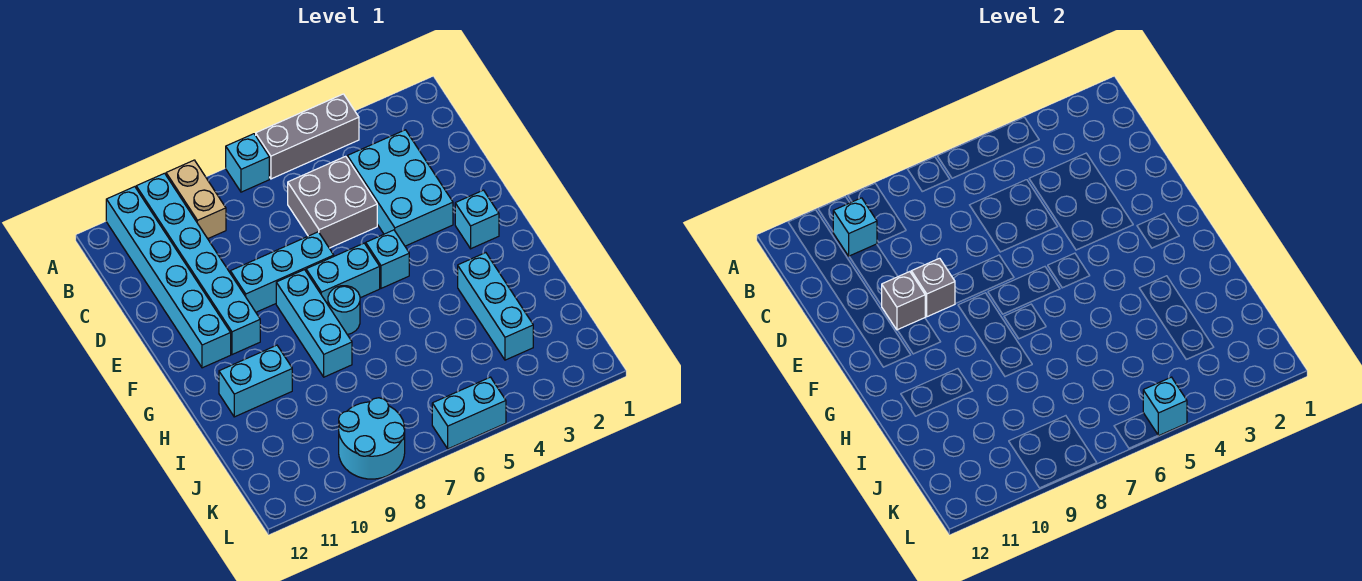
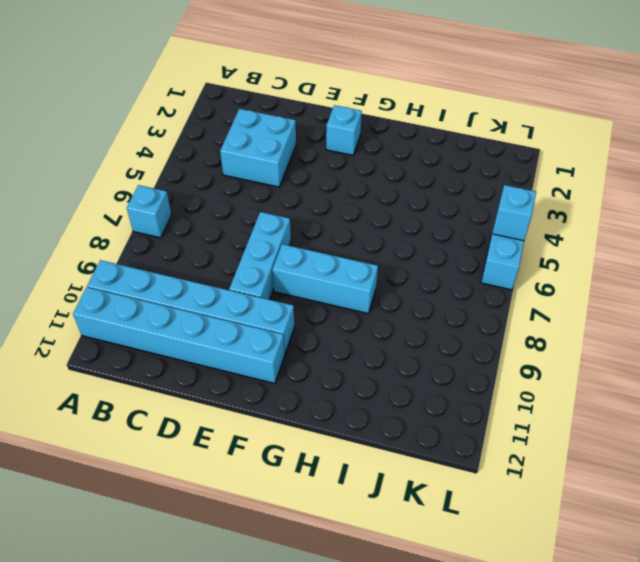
cyan 2x2 brick [220,109,296,187] -> cyan 2x3 brick [347,130,453,246]
none -> grey 1x3 brick [256,94,359,179]
none -> tan 1x2 brick [166,160,226,239]
none -> grey 2x2 brick [288,156,377,248]

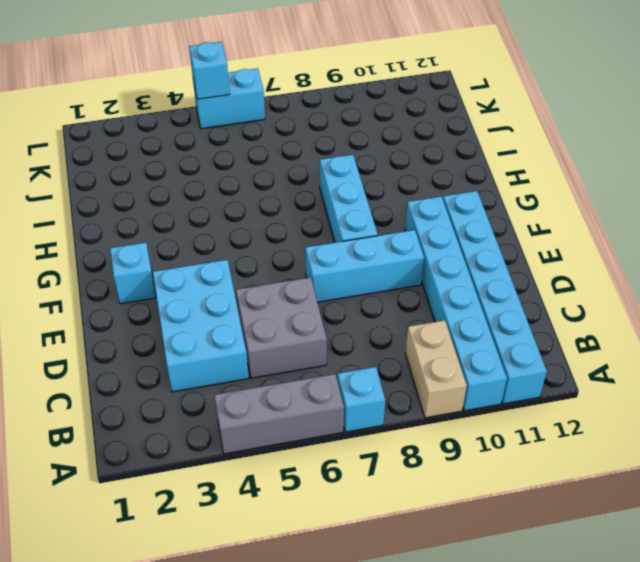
none -> cyan 1x1 brick [366,230,409,288]
none -> cyan 1x2 brick [306,243,380,304]
none -> cyan 1x1 round brick [328,286,360,335]

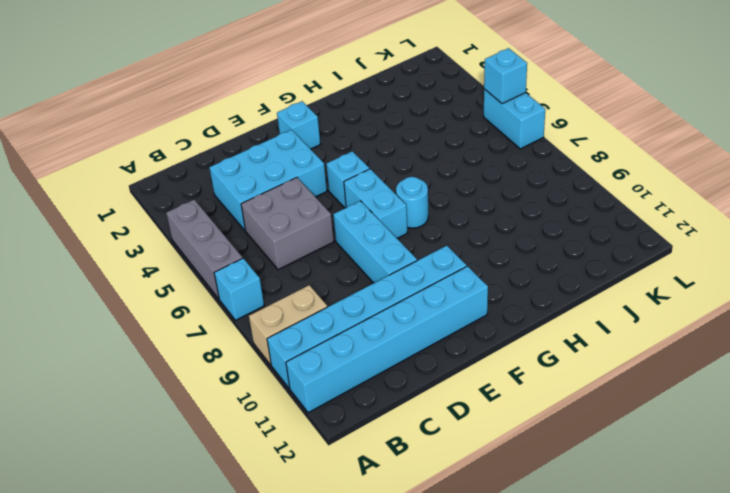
none -> cyan 1x3 brick [276,270,352,377]
none -> cyan 1x3 brick [458,253,533,360]
none -> cyan 1x2 brick [219,345,292,417]

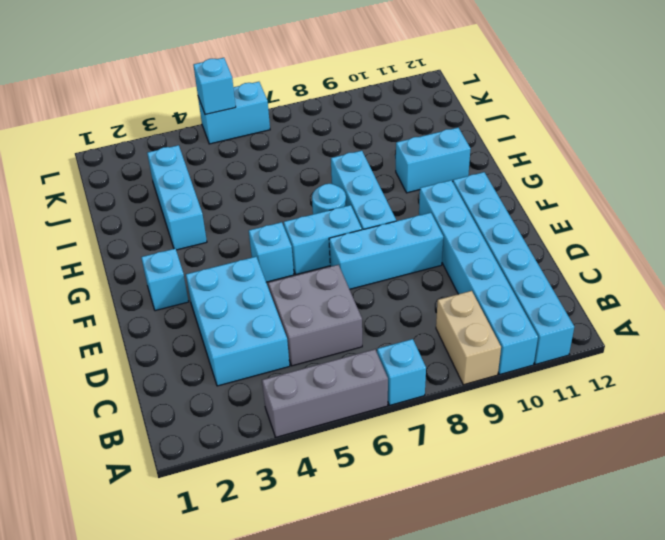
none -> cyan 2x2 round brick [339,398,405,479]
none -> cyan 1x1 brick [833,198,877,256]
none -> grey 1x1 brick [911,258,955,317]

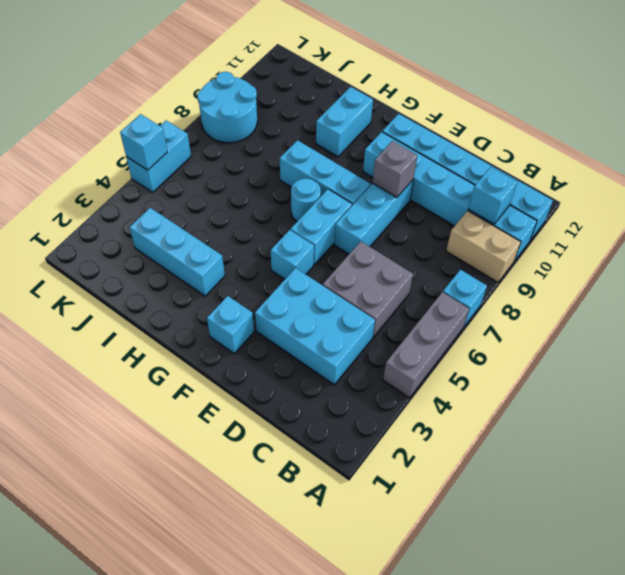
none -> grey 1x1 brick [881,272,925,330]

